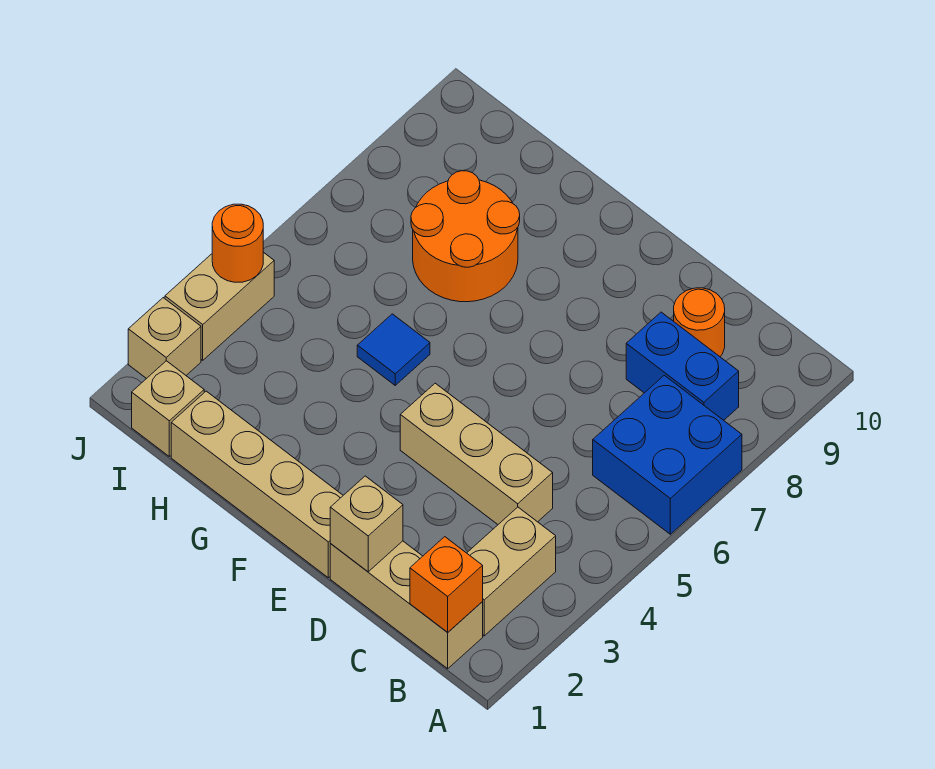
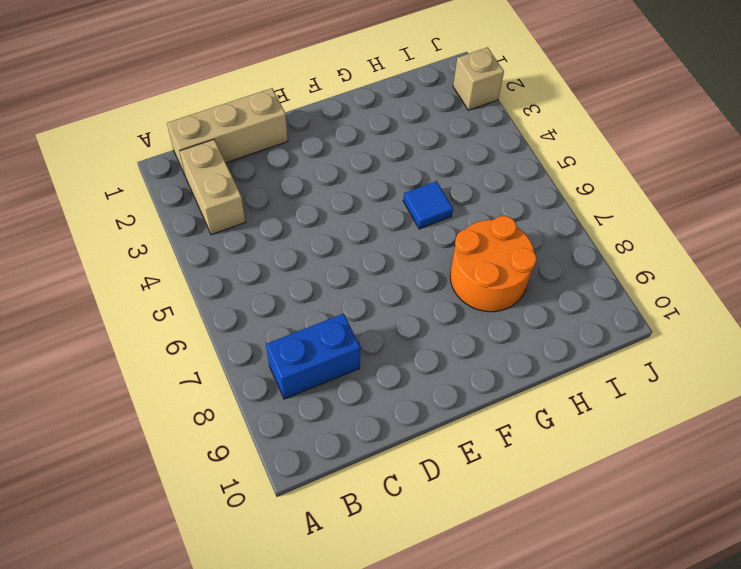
none -> blue 2x2 brick [593,375,742,534]
none -> tan 1x3 brick [400,383,553,524]
none -> orange 1x1 round brick [674,288,725,356]

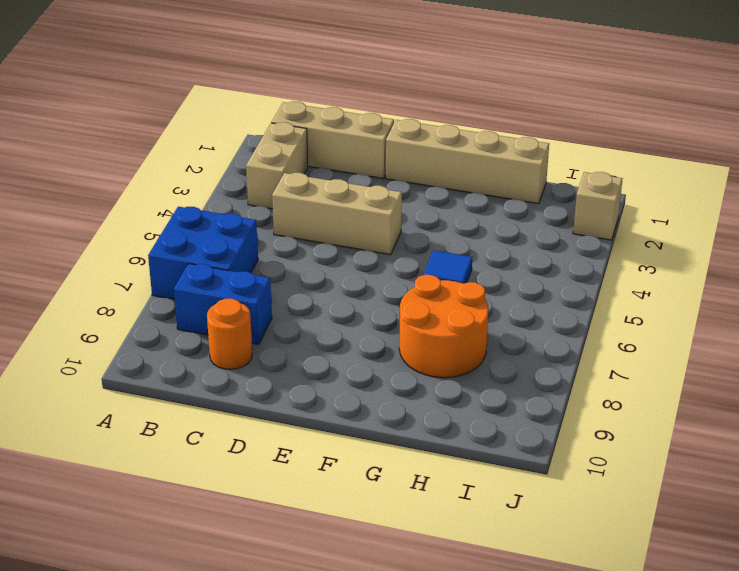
none -> tan 1x1 brick [132,361,204,456]
none -> tan 1x2 brick [165,252,274,360]
none -> orange 1x1 brick [410,537,483,632]

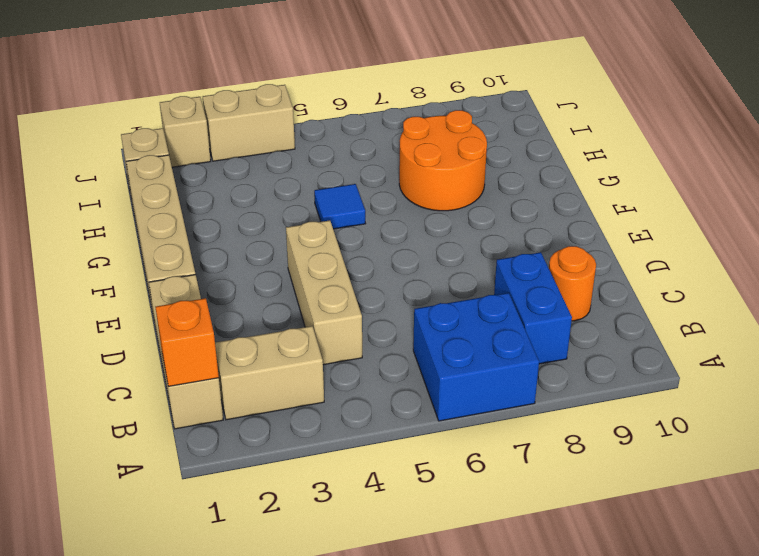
none -> tan 1x1 brick [330,476,403,572]
none -> orange 1x1 round brick [212,204,263,282]

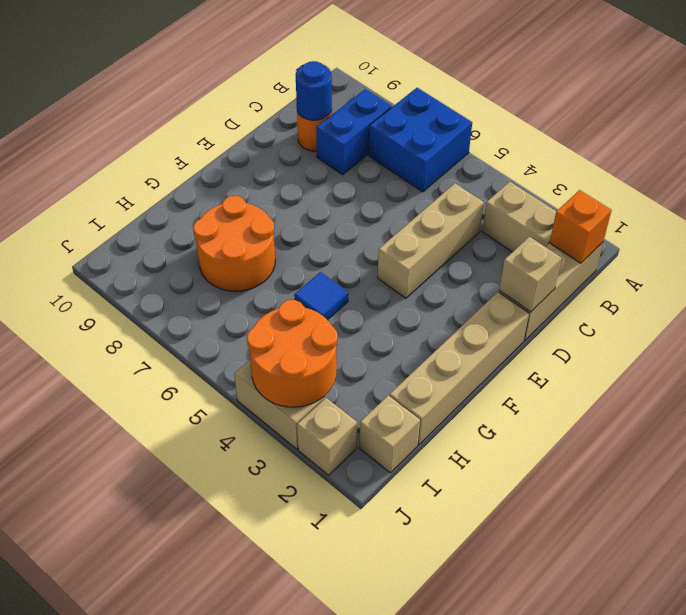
blue 1x1 round brick [296,61,332,120] -> none
orange 2x2 round brick [247,300,337,407] -> orange 1x1 round brick [212,204,263,282]

